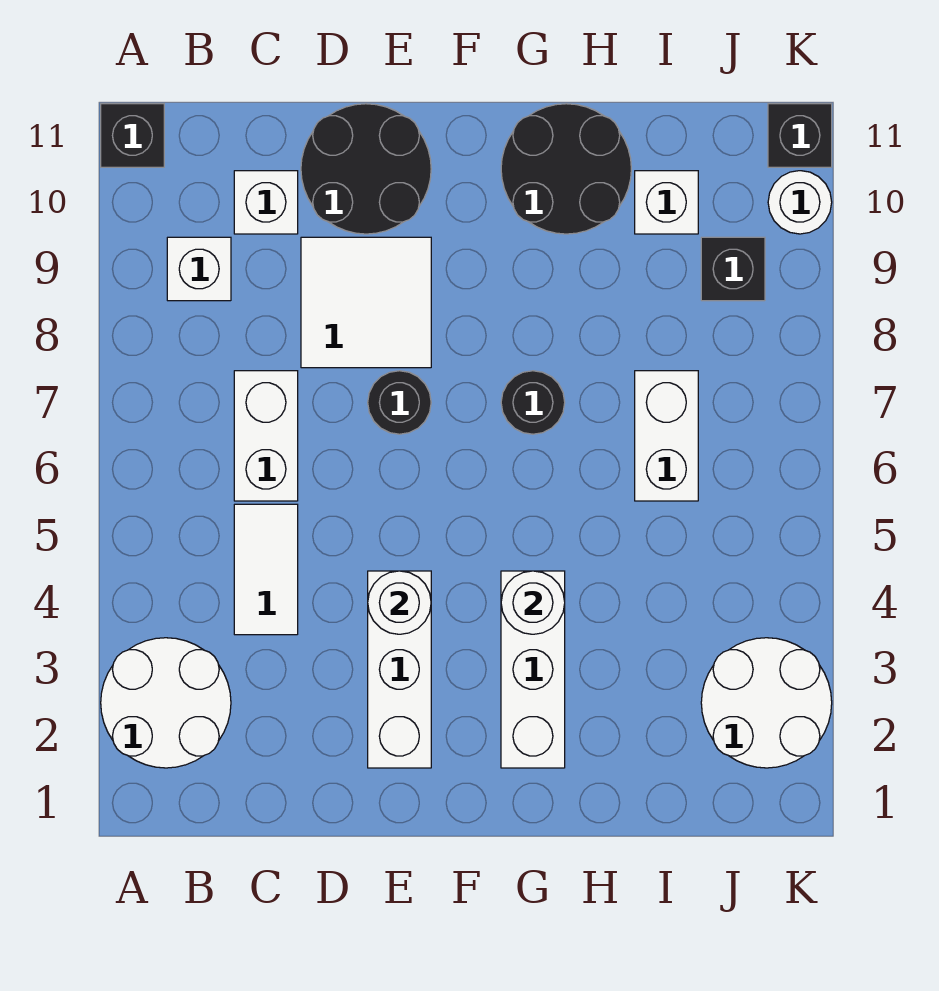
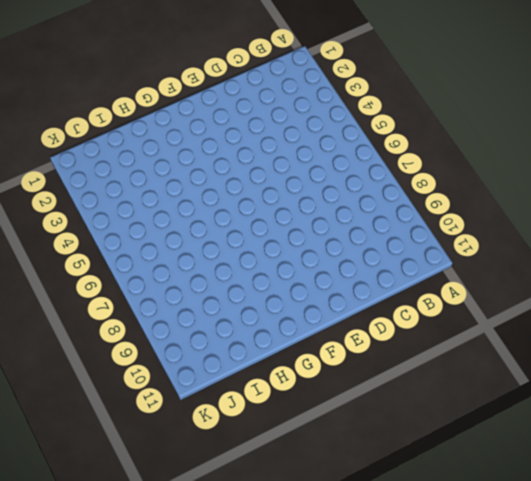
none -> white 2x2 round brick [101,638,231,768]
none -> black 1x1 brick [101,104,164,167]
none -> white 1x1 brick [167,237,231,301]

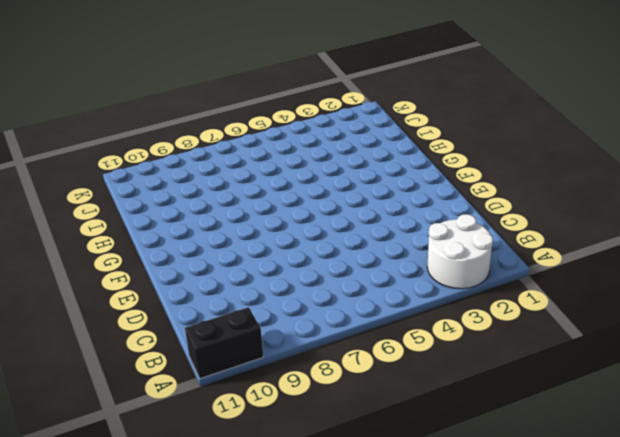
black 1x2 brick [185,307,263,379] -> black 1x1 brick [101,104,164,167]
none -> white 1x1 brick [167,237,231,301]
none -> white 1x2 tile [234,504,298,635]
none -> white 1x2 brick [234,371,298,501]

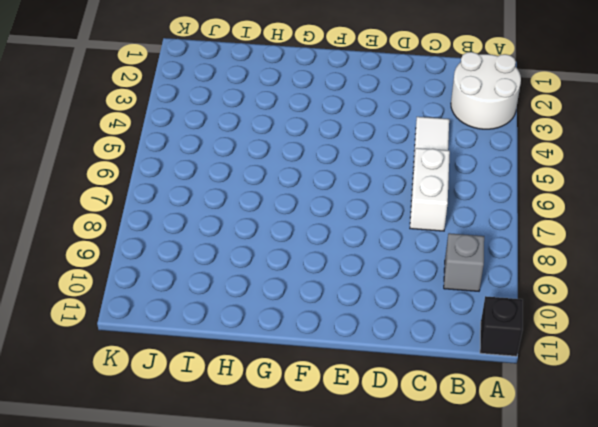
grey 1x1 brick [444,233,484,291] -> white 1x1 brick [167,237,231,301]
none -> white 1x1 brick [234,171,298,234]
none -> white 2x2 tile [301,237,431,368]
none -> black 2x2 round brick [301,104,431,234]

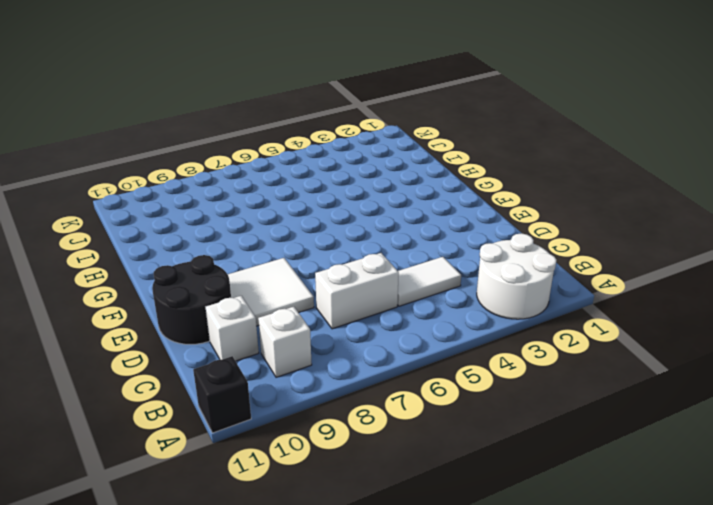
none -> white 1x3 brick [368,571,431,768]
none -> black 1x1 round brick [368,371,431,434]
none -> white 1x3 brick [501,571,565,768]

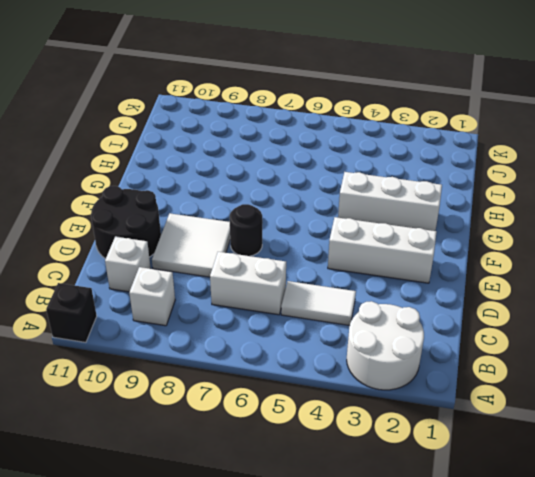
none -> black 1x1 round brick [501,371,565,434]
none -> black 2x2 round brick [501,104,631,234]
none -> white 1x2 brick [635,371,698,501]

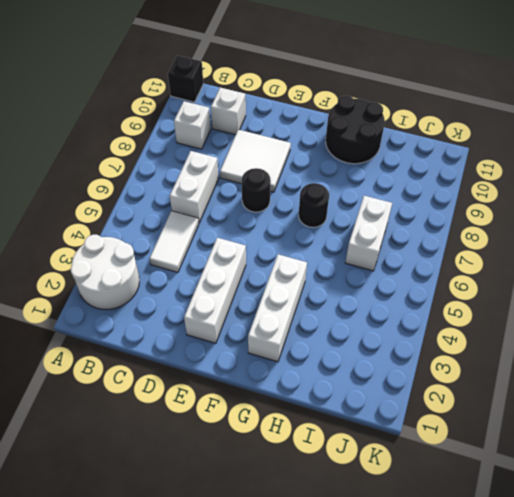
none -> black 2x2 round brick [301,104,431,234]
none -> white 1x1 brick [635,171,698,234]
none -> white 2x2 round brick [701,638,832,768]

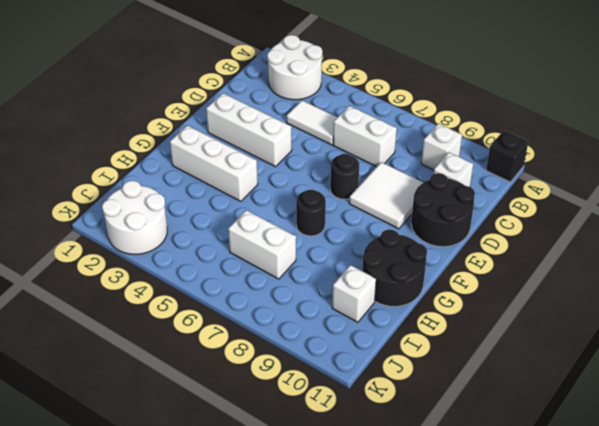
none -> black 1x1 brick [701,237,765,301]
none -> white 1x1 round brick [768,171,832,234]
none -> black 1x1 brick [768,104,832,167]

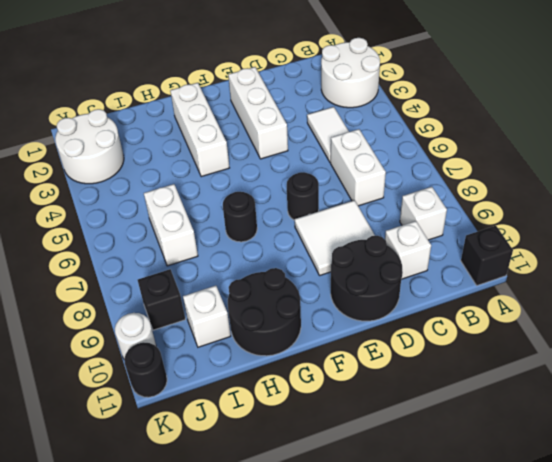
black 1x1 round brick [124,342,167,397] -> black 1x1 brick [768,104,832,167]
none -> white 1x1 round brick [368,571,431,634]
none -> white 1x1 round brick [501,571,565,634]

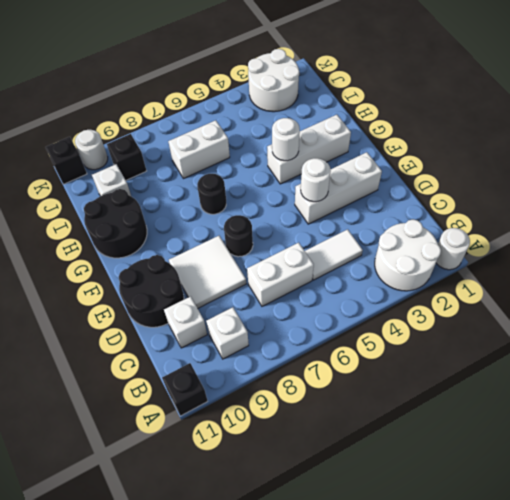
white 1x1 round brick [436,228,470,270] -> none

